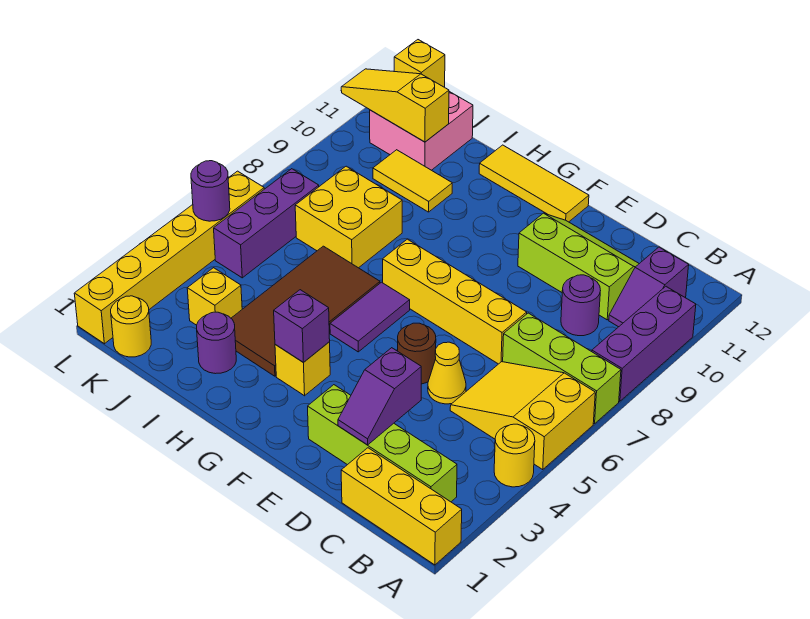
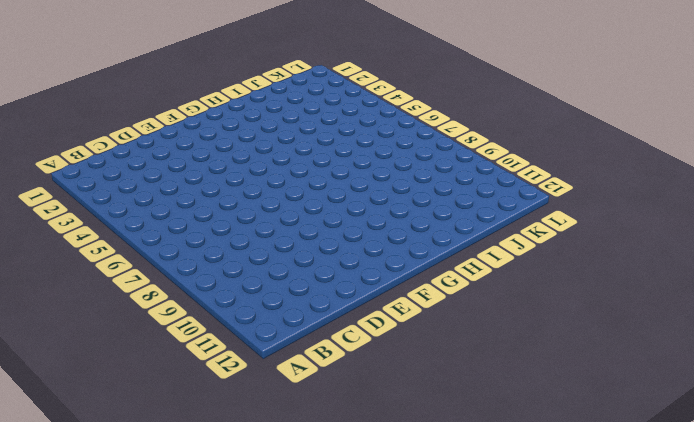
none -> yellow 1x3 brick [341,448,462,565]
none -> yellow 1x1 round brick [494,424,535,487]
none -> yellow 2x3 slope [450,362,595,469]

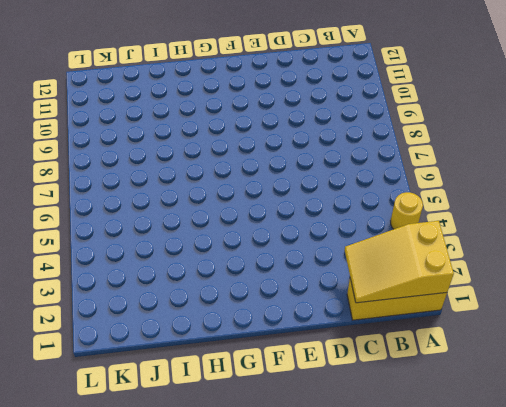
yellow 2x3 slope [345,221,454,303] -> yellow 2x3 slope moved to [450,362,595,469]
none -> lime 1x3 brick [503,313,621,424]
none -> purple 1x3 brick [592,286,696,401]
none -> lime 1x4 brick [308,385,457,502]

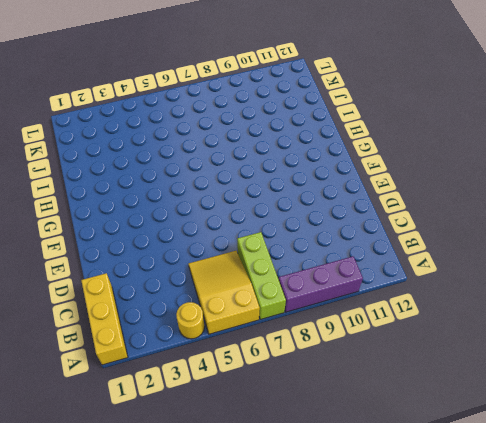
none -> lime 1x4 brick [308,385,457,502]
none -> purple 1x2 slope [609,247,689,327]
none -> purple 1x1 round brick [561,275,601,336]

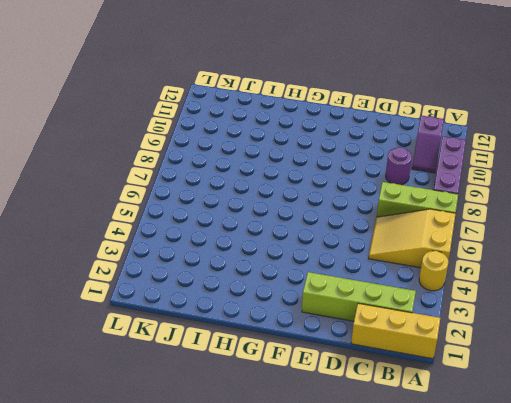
none -> lime 2x3 slope [518,213,639,320]
none -> yellow 1x1 cone [428,342,466,404]
none -> yellow 1x4 brick [383,239,527,364]

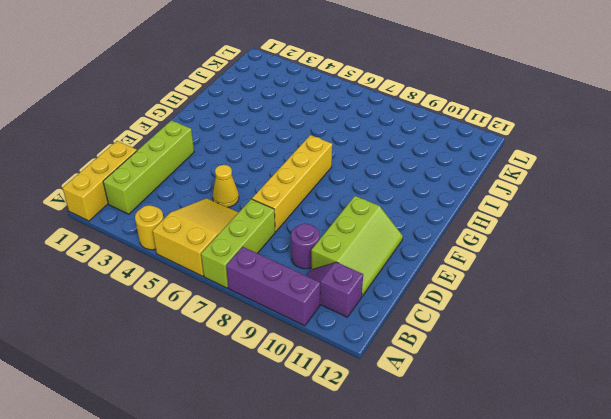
none -> brown 1x1 round brick [398,323,436,384]
none -> yellow 1x3 tile [479,145,589,222]
none -> yellow 1x1 brick [275,342,330,396]

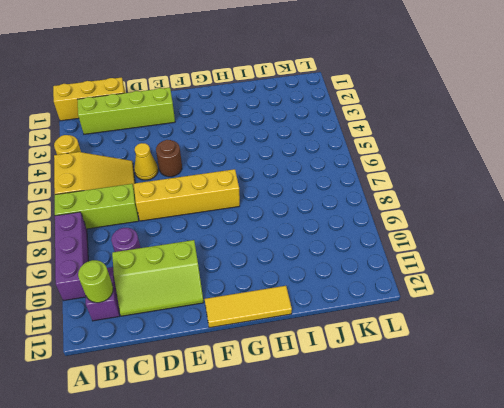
lime 1x1 round brick [78,260,113,303] -> none
none -> yellow 1x1 brick [275,342,330,396]
none -> purple 1x2 tile [330,282,410,352]
none -> brown 2x4 tile [231,246,380,376]

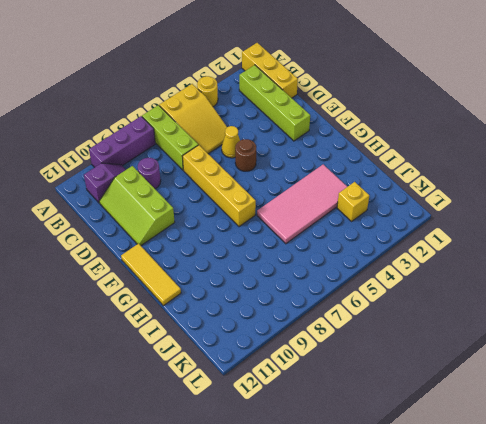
pink 2x4 tile [257,164,347,244] -> brown 2x4 tile [231,246,380,376]
none -> yellow 1x1 brick [275,342,330,396]
none -> purple 1x2 tile [330,282,410,352]
none -> purple 1x1 round brick [197,312,236,374]

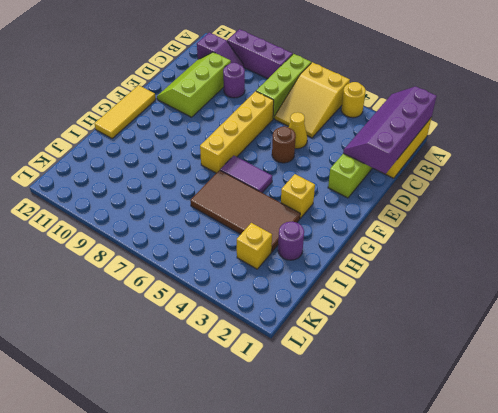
purple 2x4 slope [343,86,437,174] -> purple 1x2 slope [338,348,421,445]
none -> yellow 2x2 brick [295,166,402,268]
none -> yellow 1x2 tile [373,150,452,212]
none -> pink 2x2 brick [370,92,473,170]

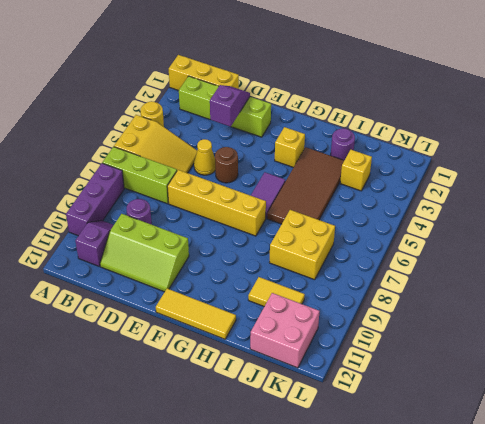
none -> yellow 1x1 round brick [111,296,151,357]
none -> purple 1x3 brick [214,169,319,278]
none -> yellow 1x6 brick [74,171,264,344]

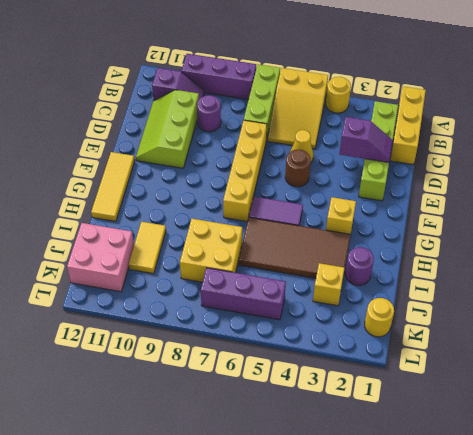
none -> yellow 1x6 brick [74,171,264,344]
none -> purple 1x1 brick [274,290,330,363]
none -> yellow 1x3 slope [341,69,449,142]

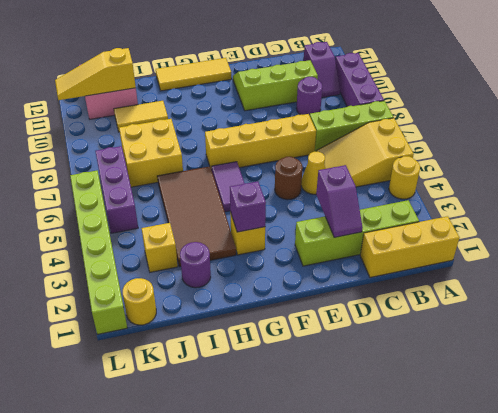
lime 1x6 brick [70,171,127,334] -> yellow 1x6 brick [74,171,264,344]
none -> yellow 1x1 brick [394,40,445,87]
none -> purple 1x1 round brick [191,161,230,221]

